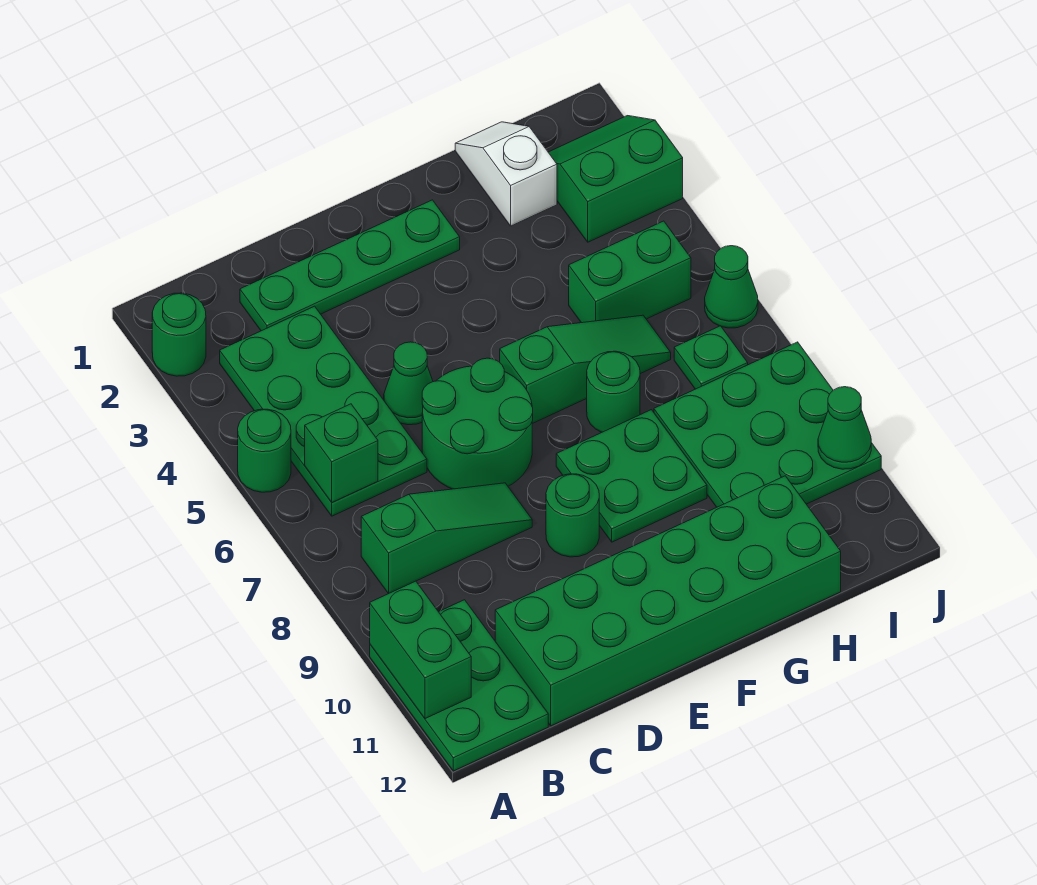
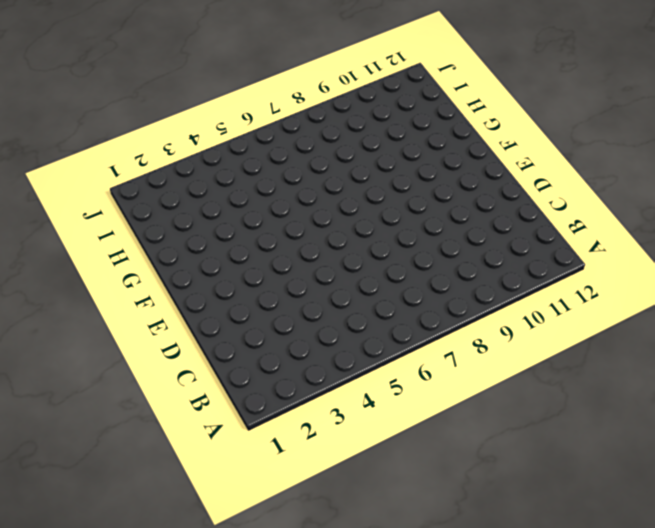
none -> green 1x1 round brick [152,293,206,376]
none -> green 1x1 round brick [238,409,291,492]
none -> green 2x3 plate [370,600,548,771]

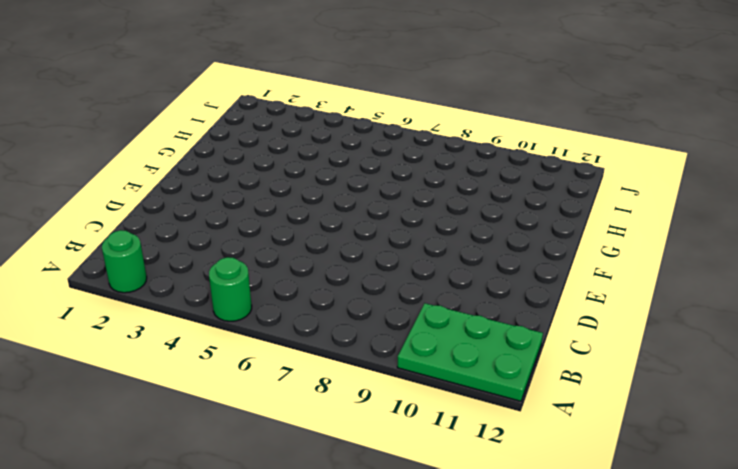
none -> green 2x4 plate [220,306,427,516]
none -> green 1x3 slope [361,483,532,594]
none -> green 1x4 plate [240,200,460,331]

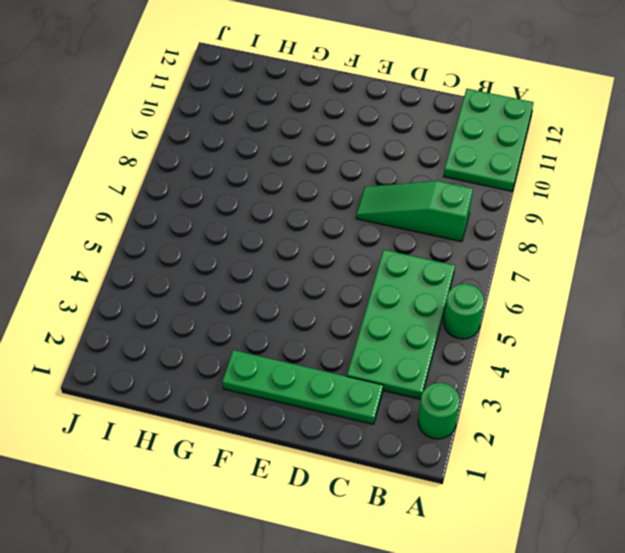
none -> green 2x6 brick [495,476,841,726]
none -> green 1x1 cone [384,342,433,425]
none -> green 2x2 round brick [422,358,533,489]

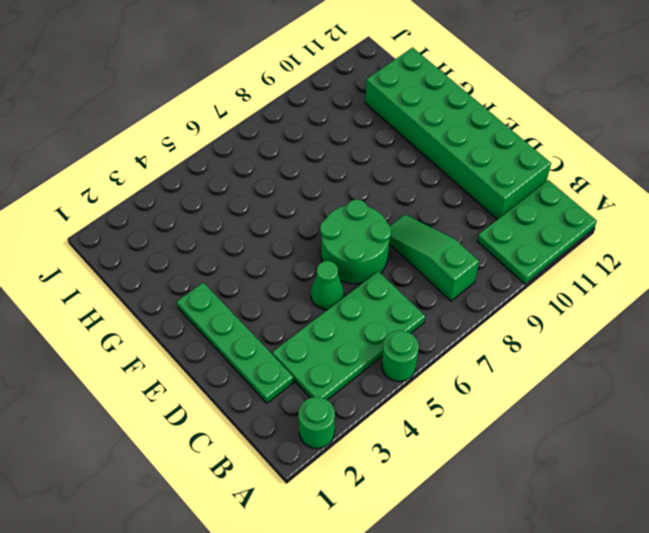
none -> green 1x1 round brick [546,474,599,557]
none -> green 1x3 slope [500,315,671,424]
none -> green 2x2 plate [556,410,707,542]

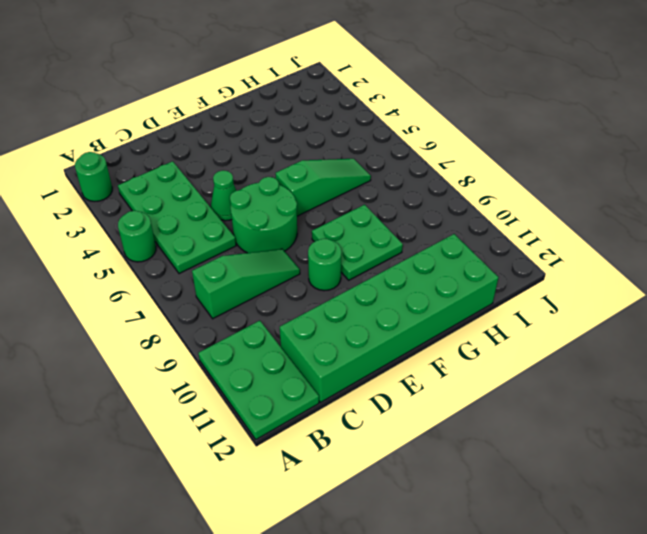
none -> green 1x4 plate [240,200,460,331]
none -> green 1x1 round brick [587,351,640,432]
none -> white 1x2 slope [455,122,557,226]

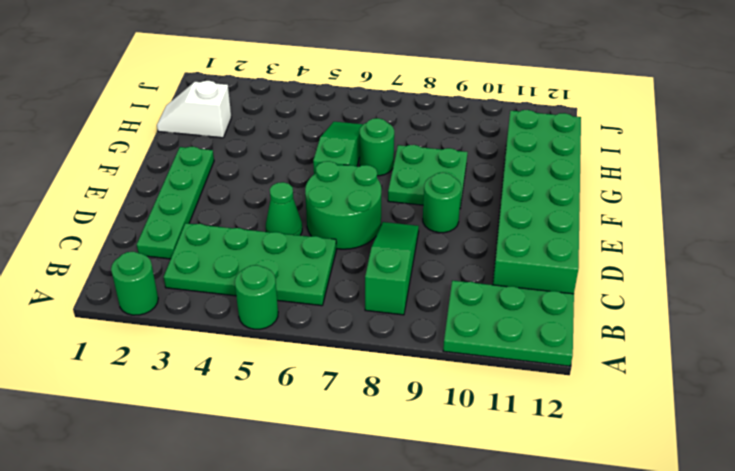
none -> green 1x2 brick [569,221,691,323]
none -> green 3x3 plate [654,342,881,507]
none -> green 2x2 slope [548,116,683,242]

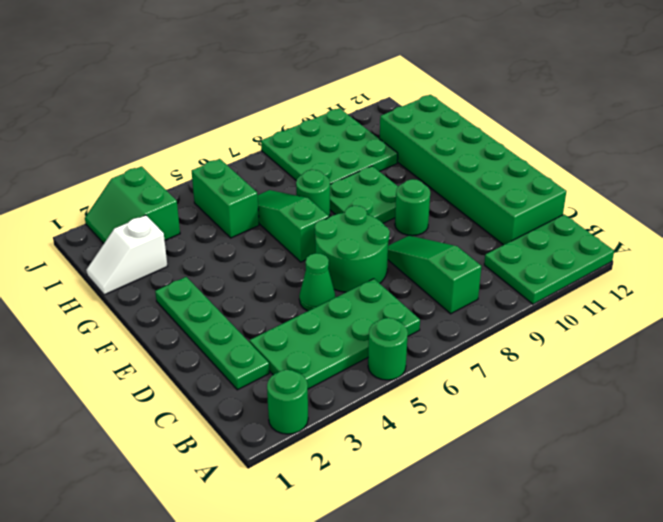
none -> green 1x1 plate [674,326,748,389]
none -> green 1x1 cone [705,246,758,328]
none -> green 1x2 brick [370,581,471,719]

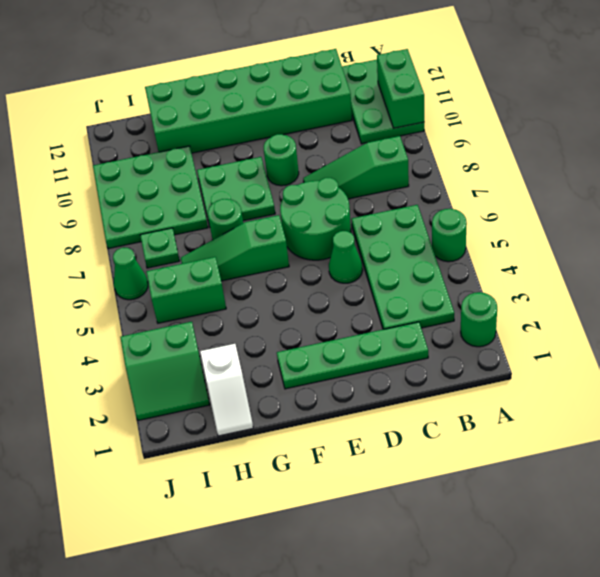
none -> green 1x1 brick [305,404,378,503]
none -> green 1x1 cone [818,387,871,469]

